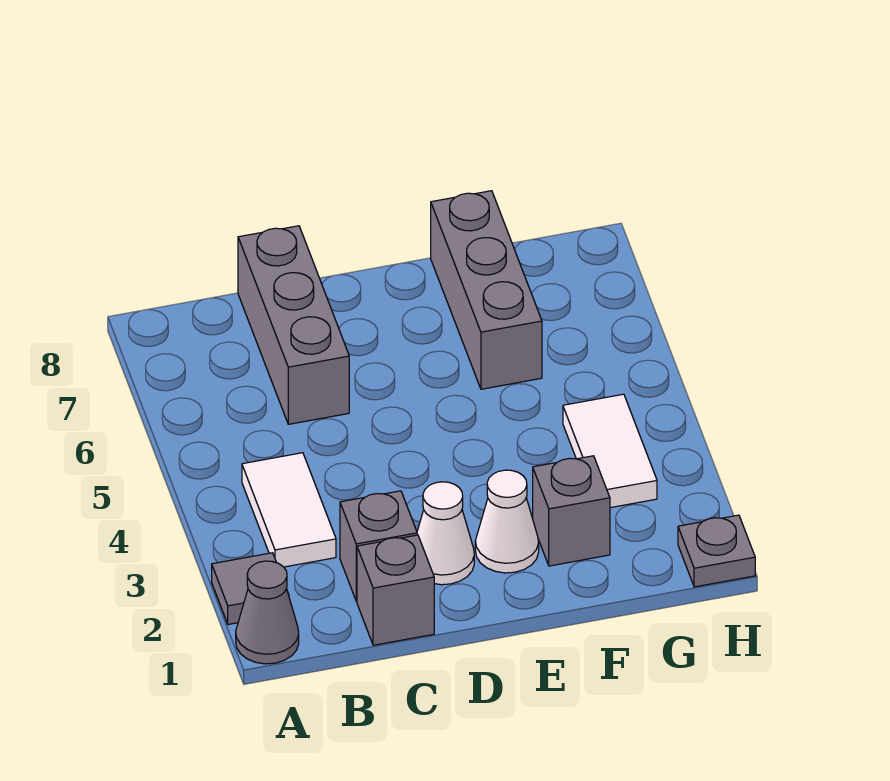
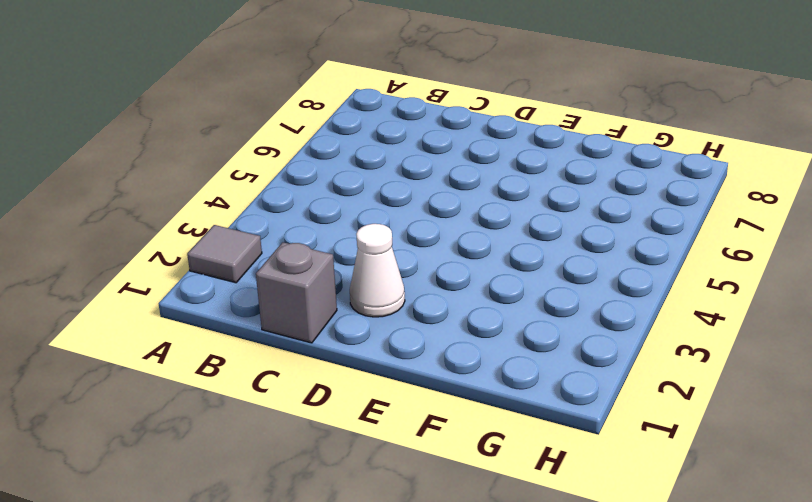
none -> grey 1x1 cone [236,561,299,664]
none -> white 1x2 tile [242,453,336,567]
none -> grey 1x1 brick [340,491,417,601]

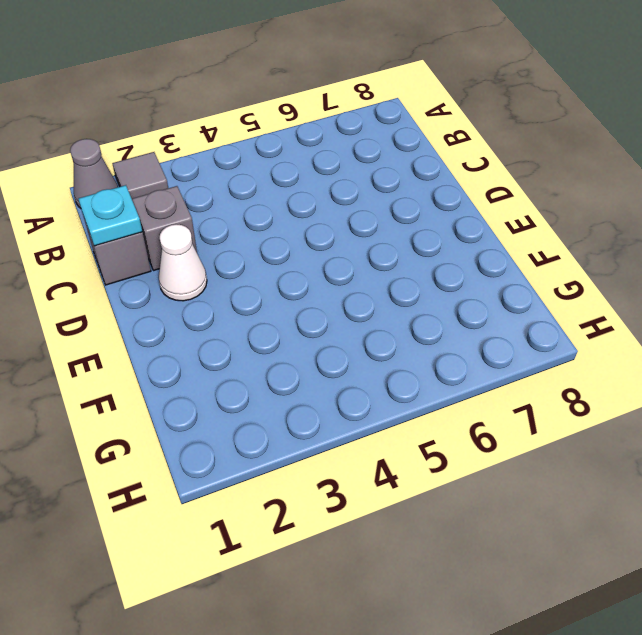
cyan 1x1 plate [79,185,142,246] -> none
none -> white 1x2 tile [242,453,336,567]
none -> grey 1x3 brick [238,226,349,424]
none -> white 1x1 cone [475,470,539,573]

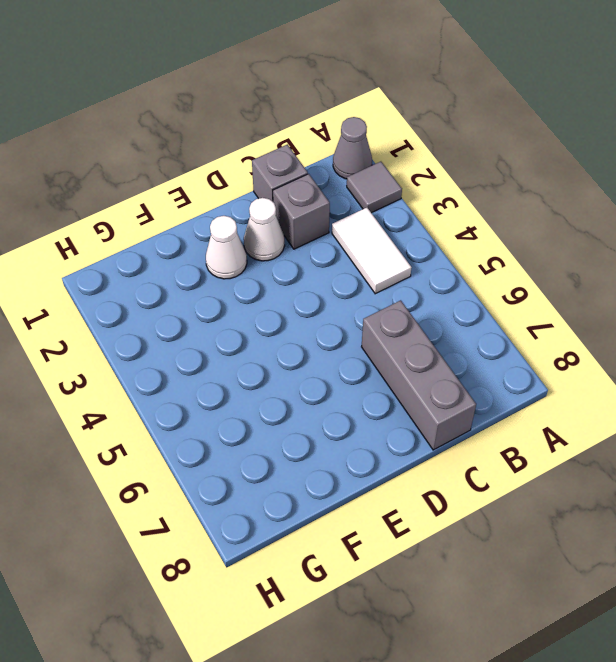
none -> grey 1x1 brick [533,456,610,566]
none -> grey 1x3 brick [431,191,542,389]
none -> white 1x2 tile [563,394,657,508]

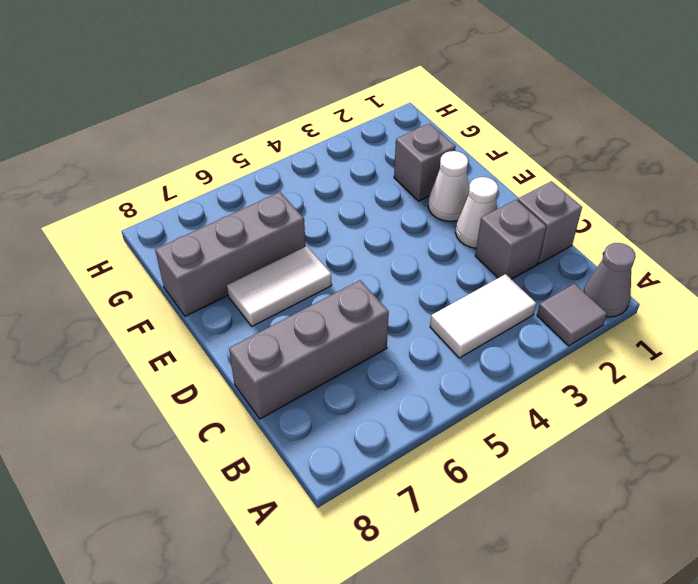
white 1x2 tile [227,246,332,326] -> white 1x2 tile moved to [563,394,657,508]
none -> grey 1x1 plate [678,515,755,587]

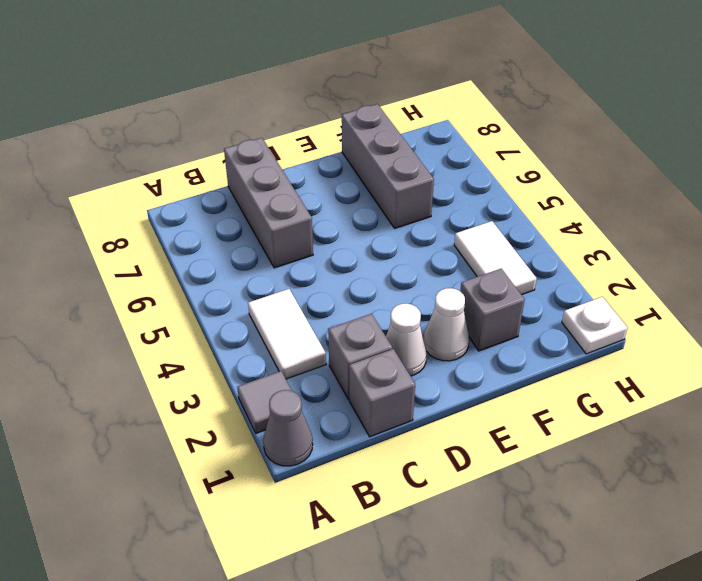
white 1x1 plate [562,297,628,354] -> grey 1x1 plate [678,515,755,587]

